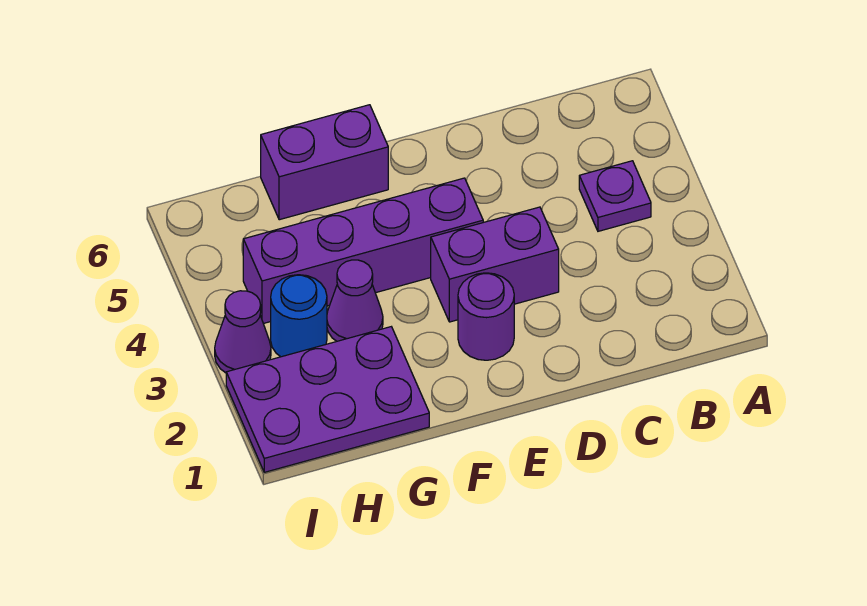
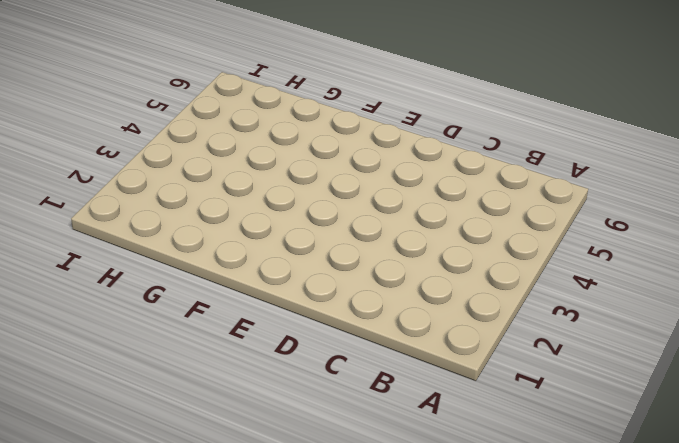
none -> purple 1x1 plate [579,161,651,231]
none -> purple 1x2 brick [431,207,559,322]

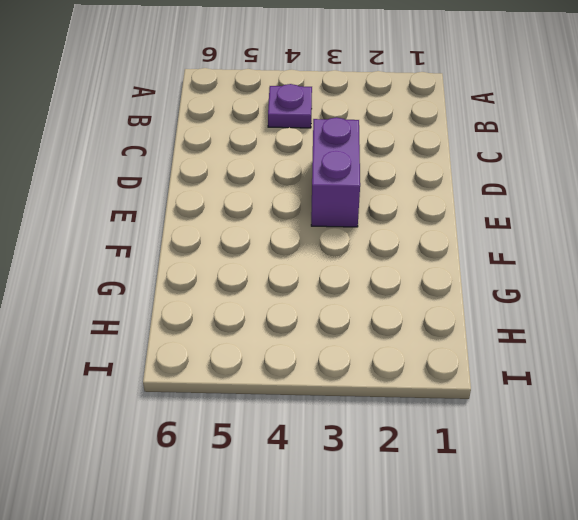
none -> purple 1x1 round brick [458,273,514,360]
none -> purple 1x4 brick [243,178,483,324]

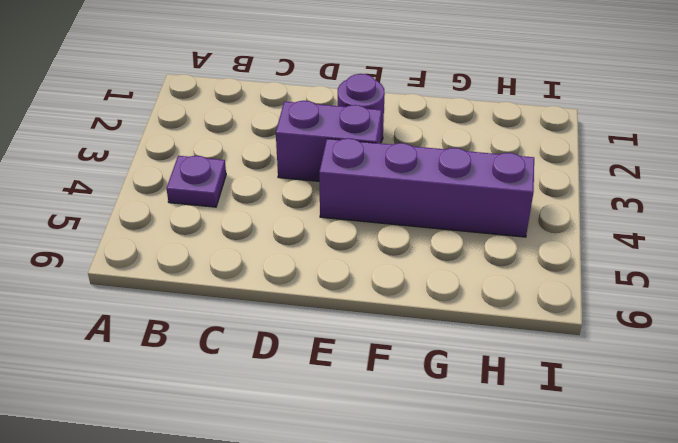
none -> purple 1x2 brick [261,105,388,220]
none -> purple 2x3 plate [226,327,429,472]

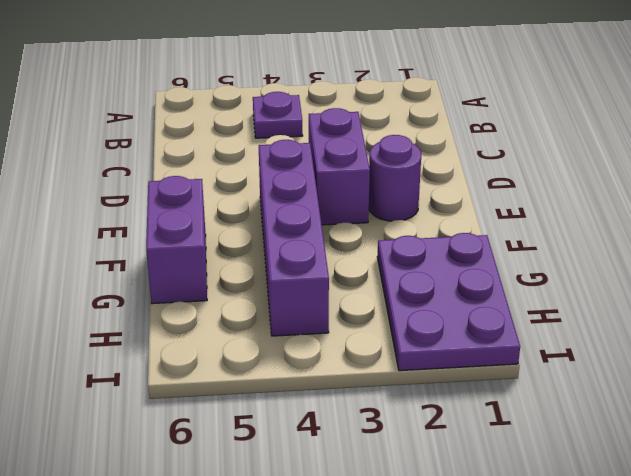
none -> purple 1x1 cone [327,260,383,341]
none -> blue 1x1 round brick [271,275,327,357]

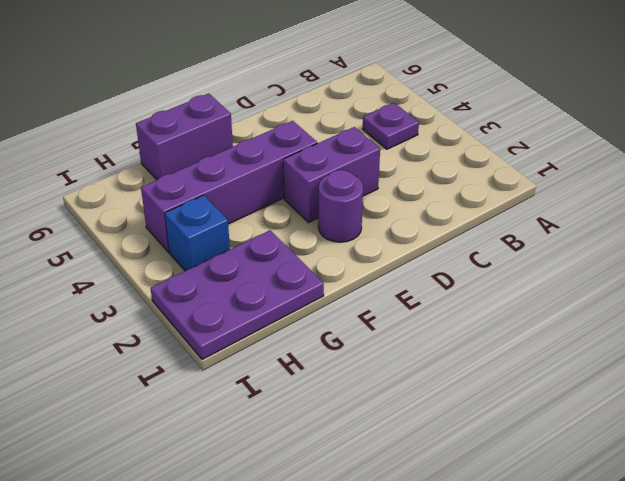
blue 1x1 brick [165,195,230,271] -> blue 1x1 round brick [271,275,327,357]
none -> purple 1x1 cone [327,260,383,341]
none -> purple 1x1 cone [215,291,271,373]

